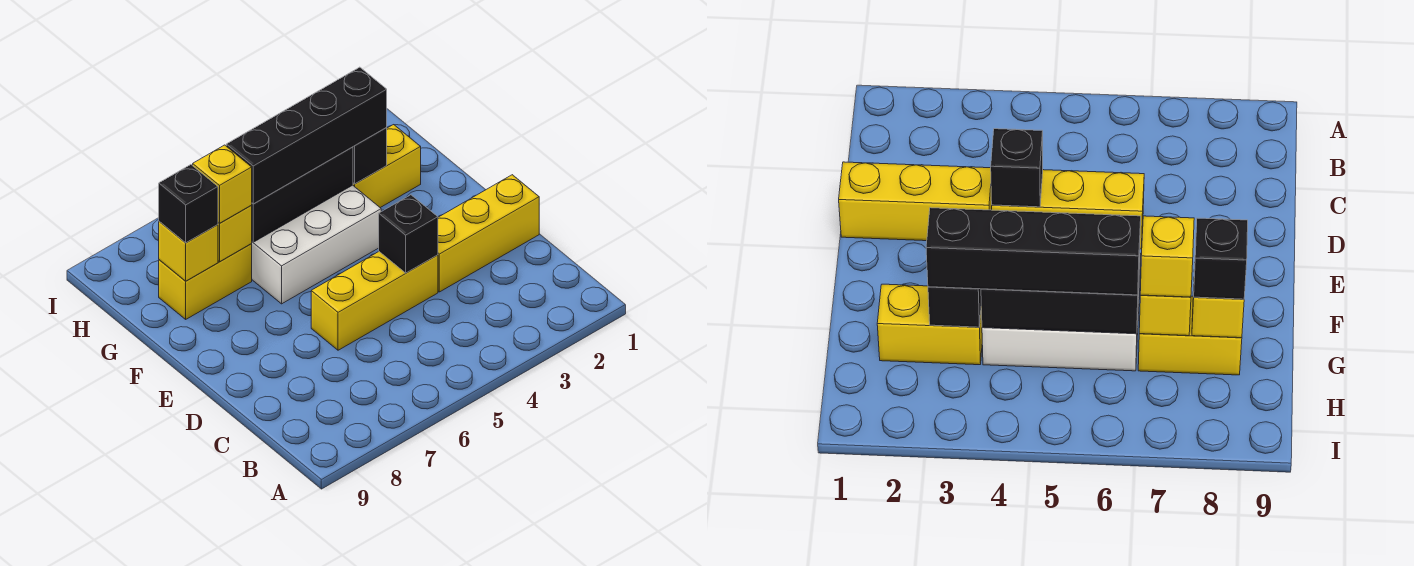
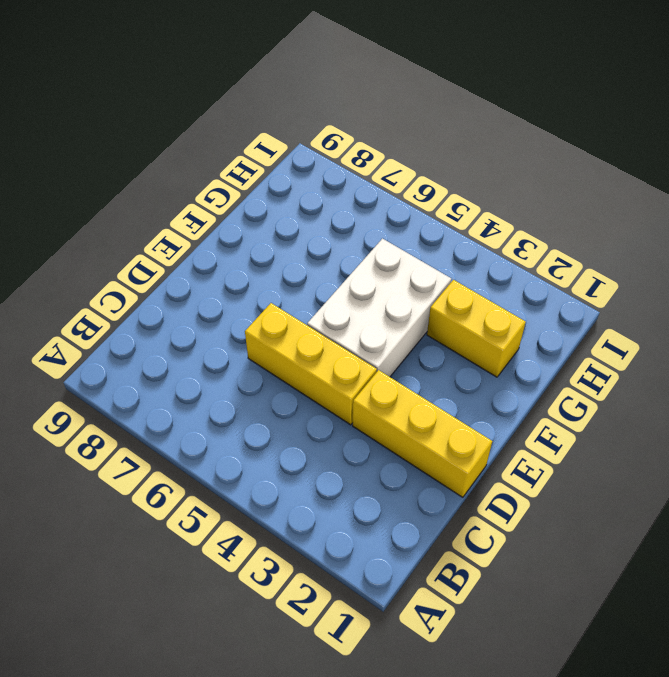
white 2x3 brick [307,239,451,377] -> white 2x3 brick turned to [251,185,381,304]
none -> yellow 1x2 brick [159,244,252,319]
none -> black 1x1 brick [379,195,438,273]
none -> black 1x1 brick [353,128,387,184]

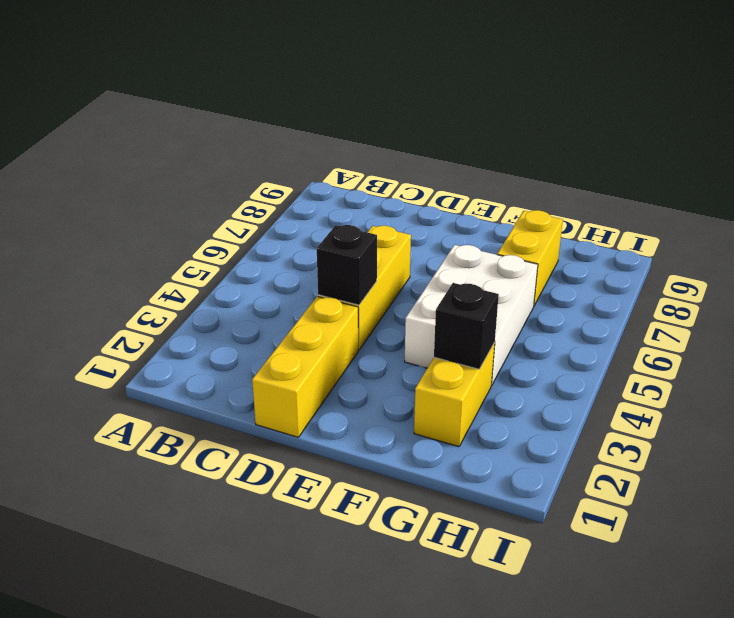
none -> black 1x3 brick [251,147,353,242]
none -> yellow 1x1 brick [218,206,252,262]
none -> yellow 1x1 brick [159,222,218,281]

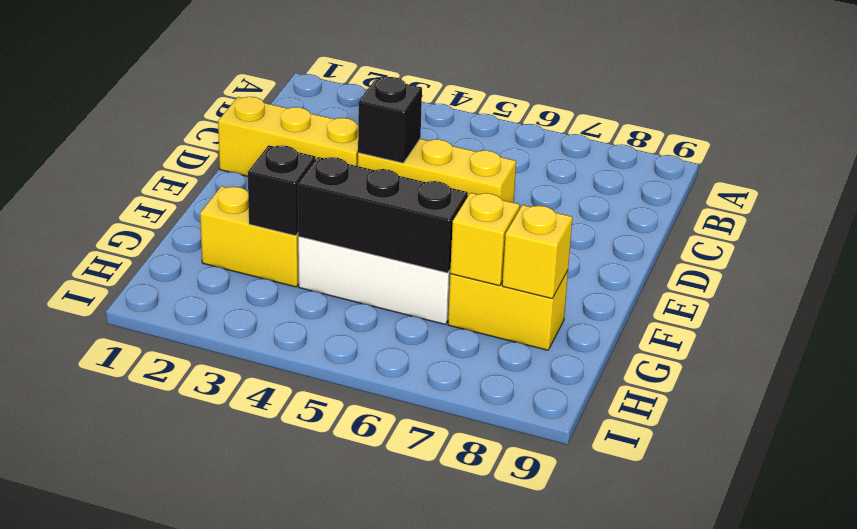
none -> black 1x4 brick [226,67,387,204]
none -> yellow 1x1 brick [193,145,252,224]
none -> black 1x1 brick [159,165,218,243]

